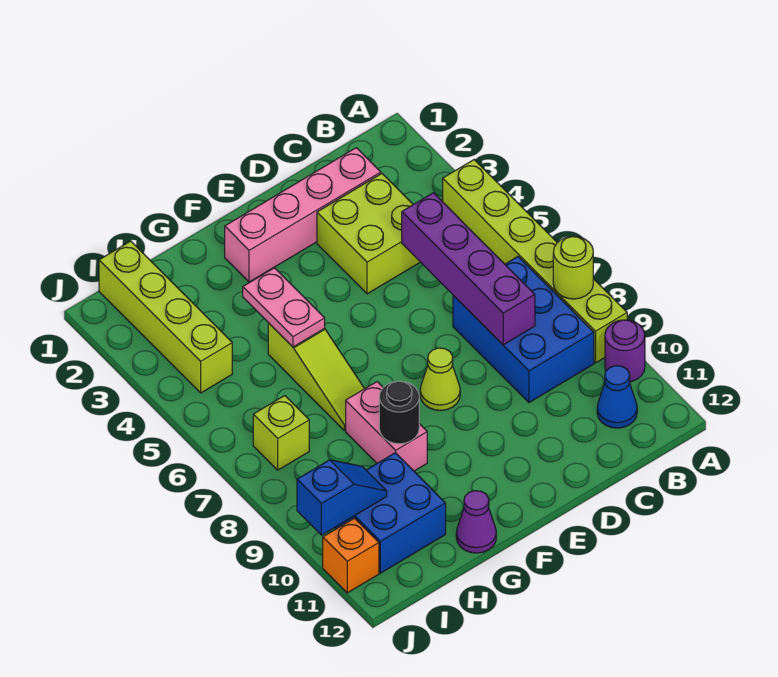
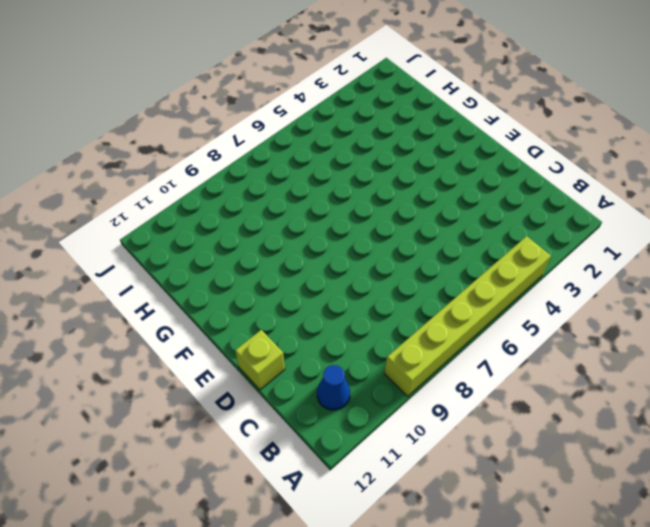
lime 1x1 brick [235,330,285,390] -> lime 1x1 brick moved to [253,396,309,470]
none -> purple 1x1 round brick [605,320,645,382]
none -> blue 2x3 brick [453,257,594,402]
none -> pink 1x4 brick [225,148,381,282]

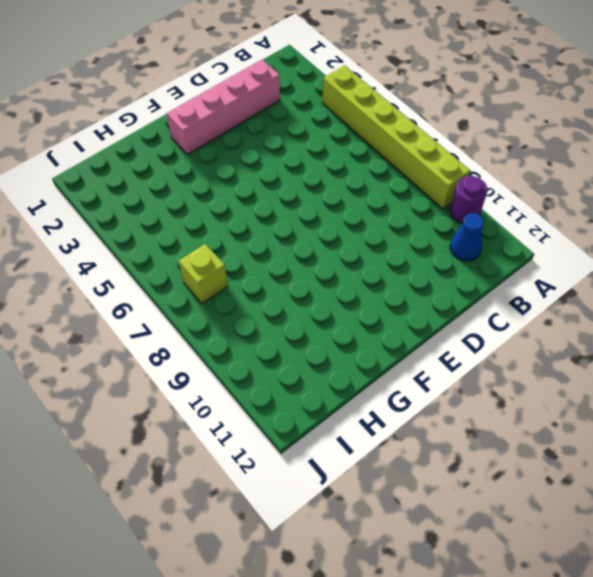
none -> blue 2x3 brick [453,257,594,402]
none -> lime 2x2 brick [317,174,420,294]
none -> lime 1x1 cone [420,348,460,410]

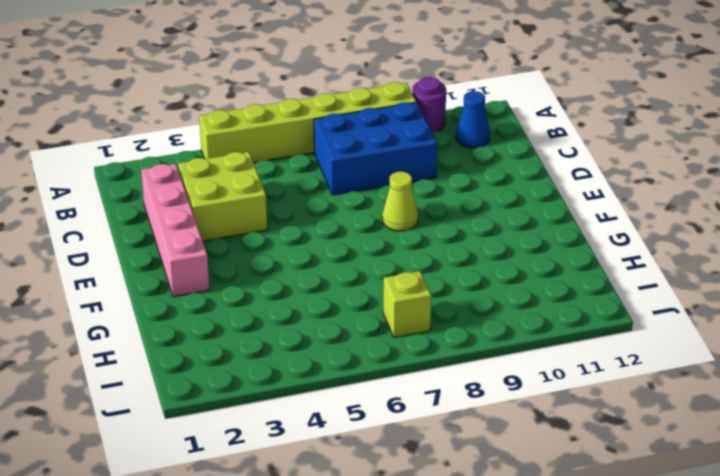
none -> lime 1x3 slope [268,323,364,430]
none -> pink 1x2 brick [346,382,427,471]
none -> purple 1x1 cone [456,491,496,553]

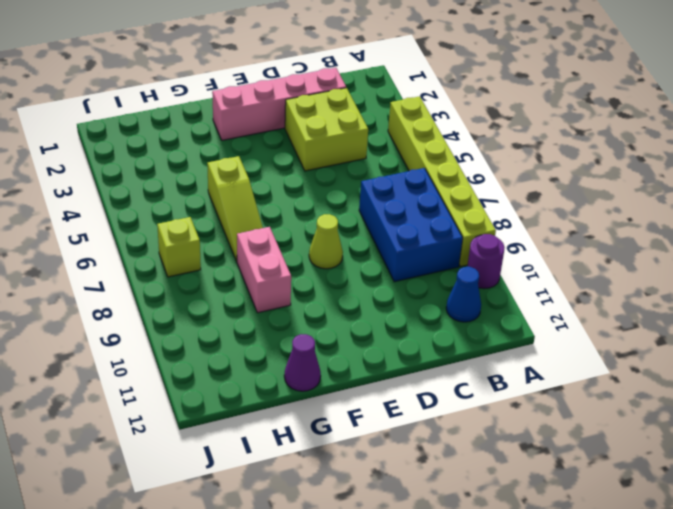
none -> blue 2x2 brick [335,453,446,573]
none -> lime 1x4 brick [99,241,232,393]
none -> orange 1x1 brick [323,518,379,593]

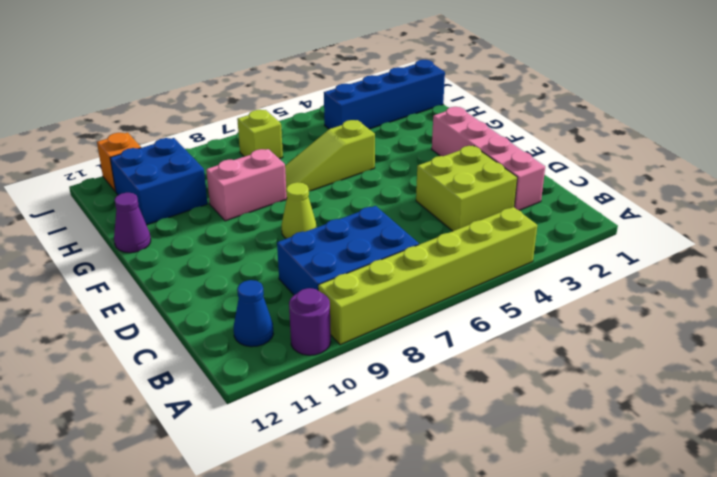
blue 1x4 brick [324,60,445,129] -> lime 1x4 brick [99,241,232,393]
none -> lime 1x1 round brick [553,237,593,299]
none -> purple 1x4 brick [402,193,535,345]
none -> pink 1x2 plate [243,268,325,347]

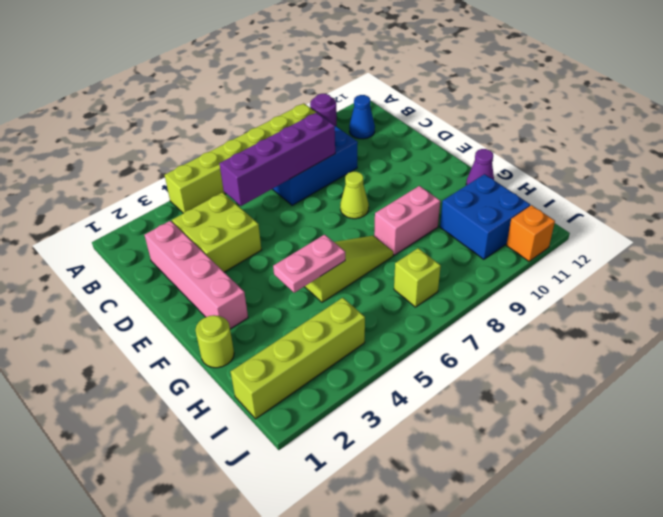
lime 1x1 round brick [196,315,234,368] -> lime 1x1 round brick moved to [553,237,593,299]
none -> black 1x1 round brick [379,381,419,444]
none -> blue 1x2 slope [297,460,387,535]

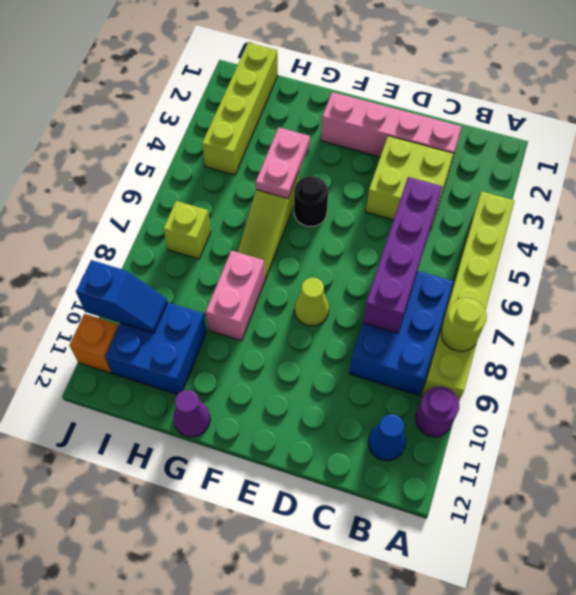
black 1x1 round brick [294,176,328,227] -> black 1x1 round brick moved to [379,381,419,444]

